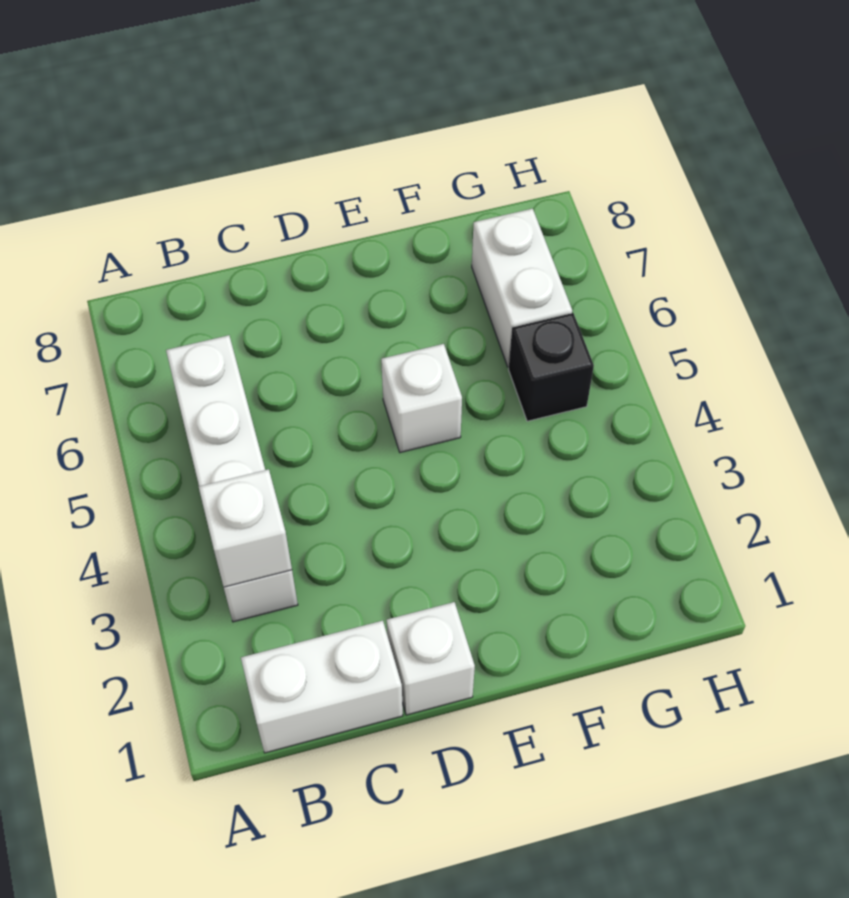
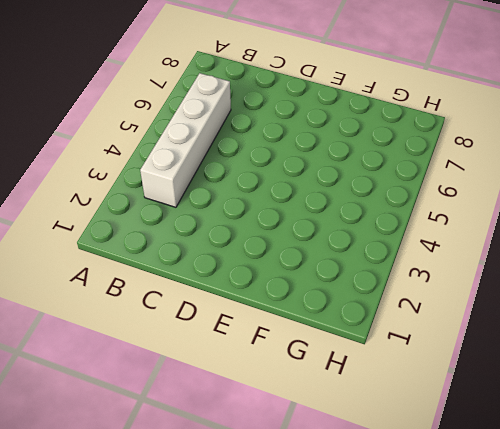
none -> white 1x2 brick [241,621,403,753]
none -> white 1x1 brick [387,602,475,715]

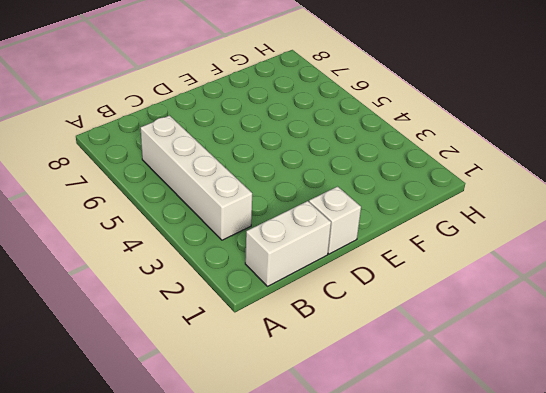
none -> white 1x1 brick [381,344,462,453]
none -> black 1x1 brick [509,313,594,421]

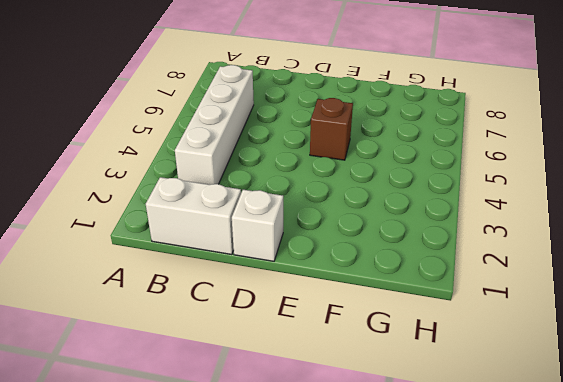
brown 1x1 brick [310,98,353,160] -> white 1x1 brick [381,344,462,453]
none -> black 1x1 brick [509,313,594,421]
none -> white 1x2 brick [472,209,572,367]

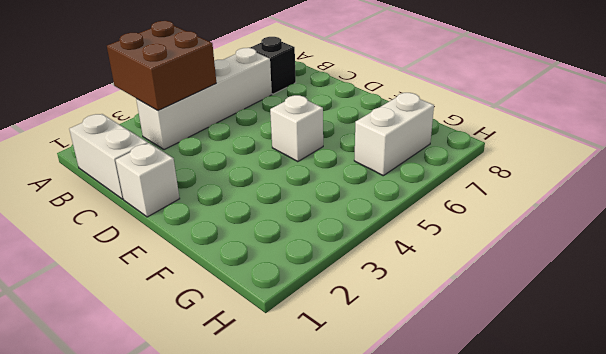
brown 2x2 brick [107,21,216,111] -> white 1x1 brick [199,469,292,587]
black 1x1 brick [250,37,296,94] -> black 1x1 brick moved to [509,313,594,421]

